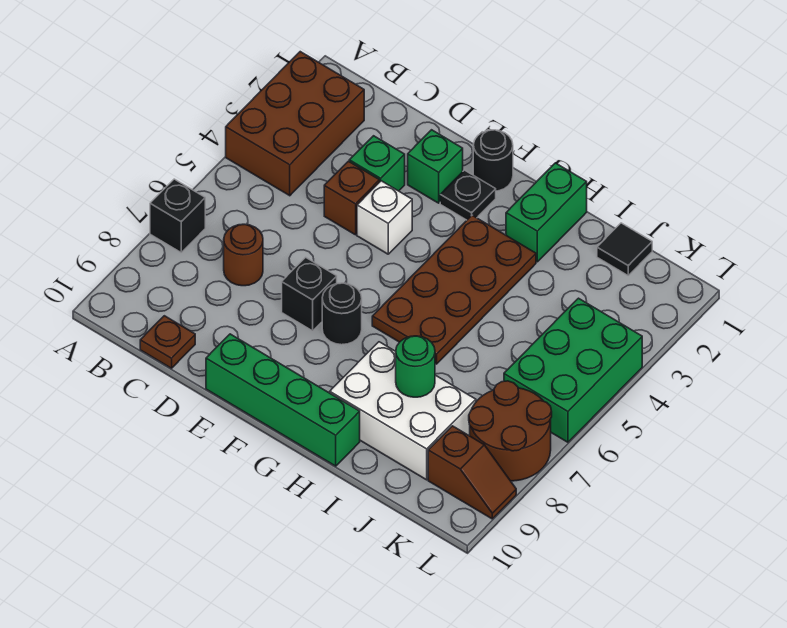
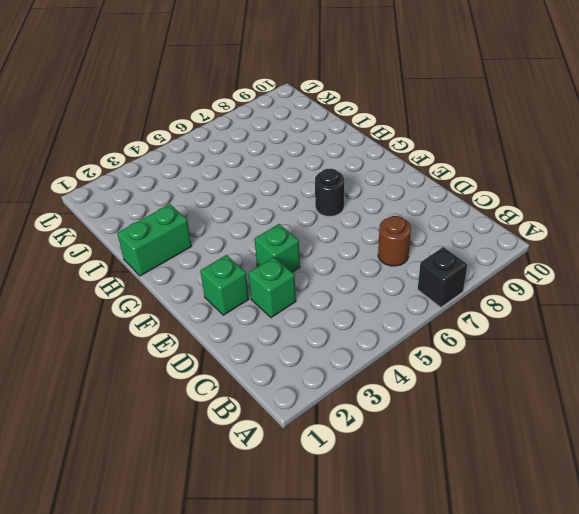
green 1x1 brick [255,224,300,272] -> white 1x1 brick [357,181,412,254]
none -> brown 2x3 brick [226,52,364,196]
none -> brown 1x1 plate [140,316,195,368]
none -> brown 1x1 brick [324,161,380,235]

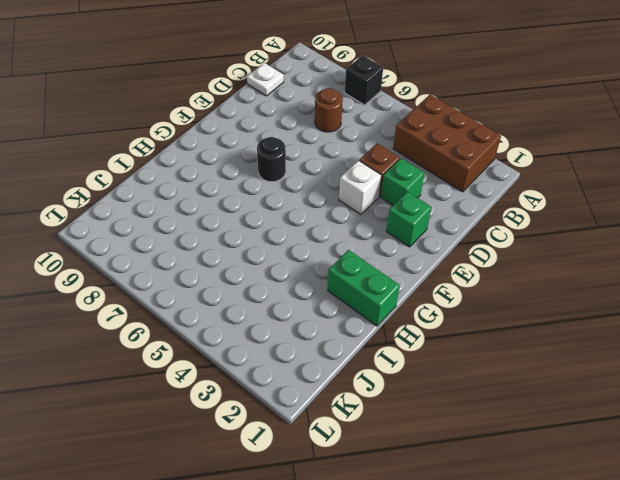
white 1x1 plate [247,63,284,96] -> brown 1x1 plate [140,316,195,368]
none -> black 1x1 brick [282,257,337,331]
none -> green 1x4 brick [206,334,360,466]
none -> black 1x1 round brick [473,130,513,191]

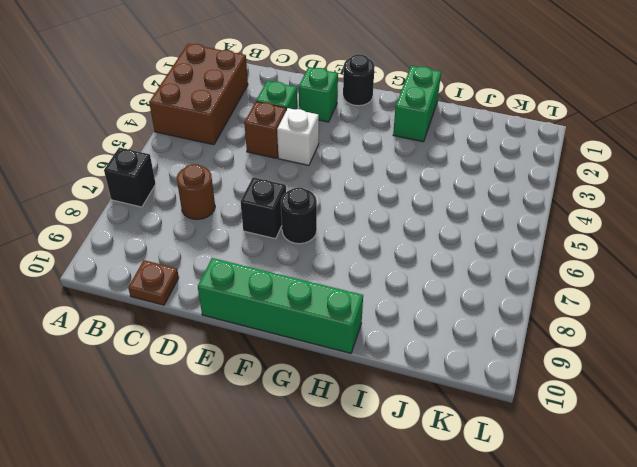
none -> black 1x1 plate [440,170,496,220]
none -> brown 2x4 plate [372,215,536,364]
none -> white 2x3 brick [330,342,476,480]

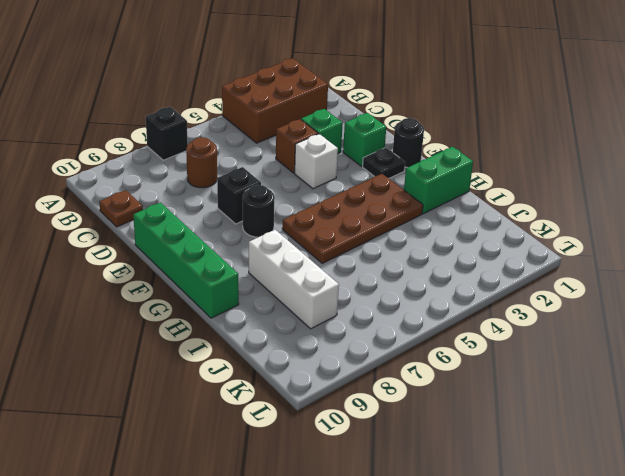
white 1x3 brick [249,230,339,329] -> white 2x3 brick [330,342,476,480]
none -> black 1x1 tile [597,223,652,275]
none -> green 2x3 brick [504,298,642,442]
none -> brown 2x2 round brick [469,381,552,481]

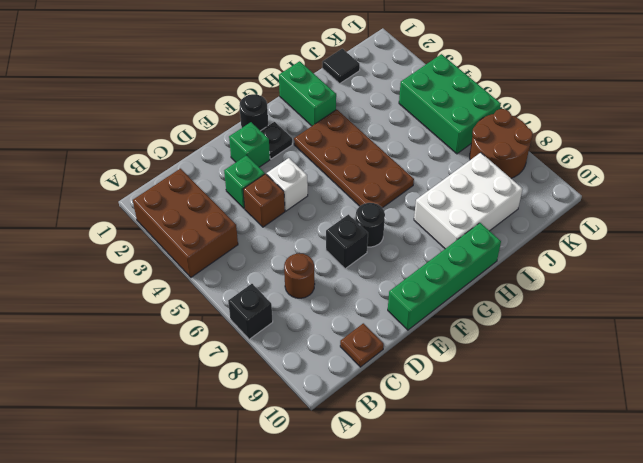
none -> brown 1x2 slope [428,426,516,519]
none -> green 1x1 round brick [396,336,435,397]

